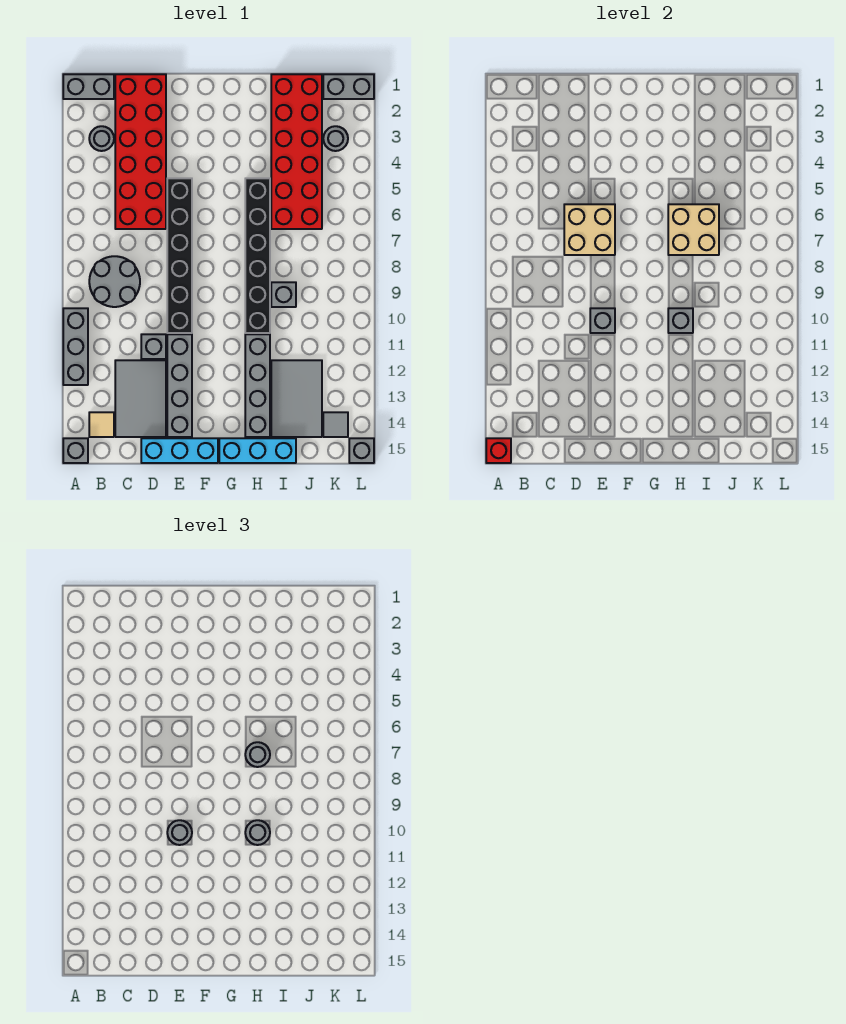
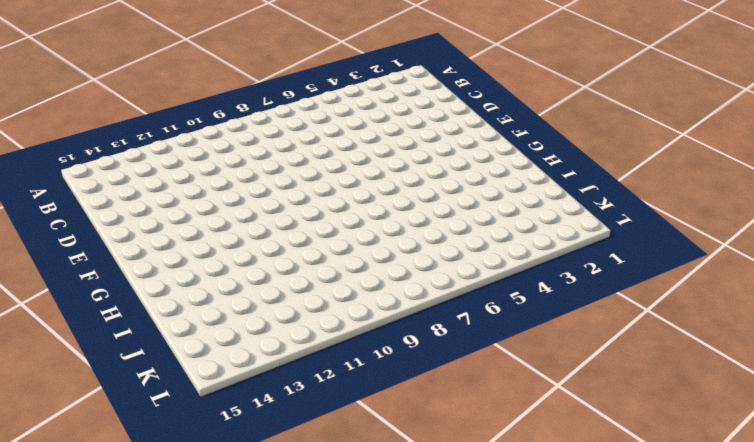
none -> grey 1x2 brick [63,74,114,99]
none -> grey 1x3 brick [63,308,88,385]
none -> grey 1x1 brick [63,438,88,463]
none -> grey 1x1 round brick [89,126,114,151]

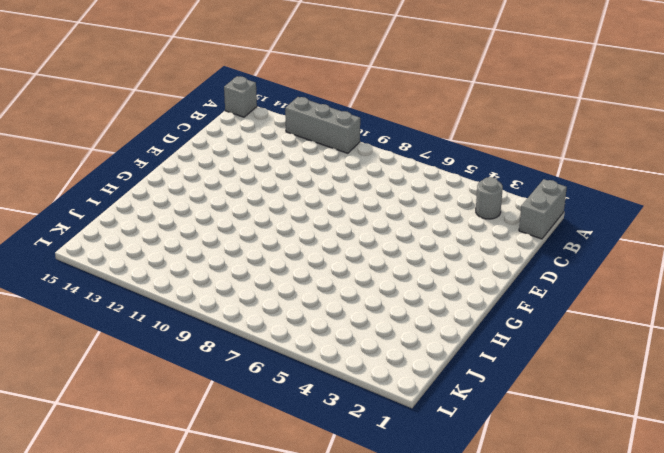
none -> grey 2x2 round brick [89,256,140,307]
none -> tan 1x1 tile [89,412,114,437]
none -> red 2x6 brick [115,74,166,229]
none -> grey 2x3 tile [115,360,166,437]

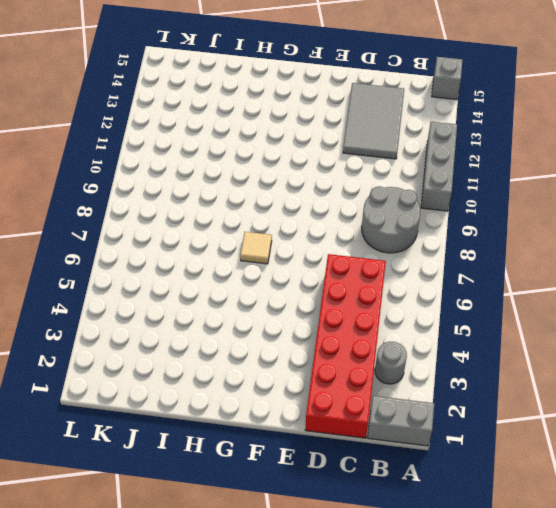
tan 1x1 tile [240,232,272,264] -> tan 1x1 tile moved to [89,412,114,437]
none -> grey 1x1 brick [141,334,166,359]
none -> cyan 1x3 brick [141,438,218,463]
none -> black 1x6 brick [167,178,192,333]
none -> grey 1x4 brick [167,334,192,437]

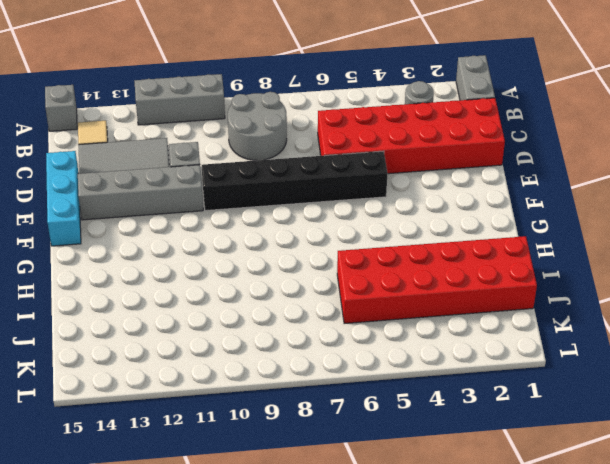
none -> cyan 1x3 brick [219,438,296,463]
none -> black 1x6 brick [245,178,270,333]
none -> grey 1x4 brick [245,334,270,437]
none -> grey 1x1 brick [271,282,296,307]

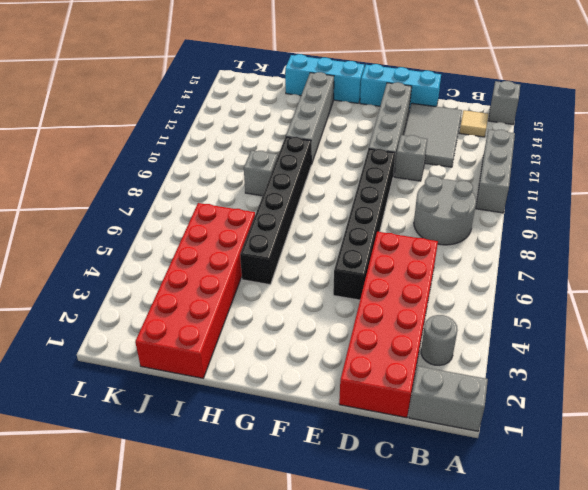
none -> grey 2x3 tile [271,360,322,437]
none -> grey 1x2 brick [323,74,374,99]
none -> grey 1x1 round brick [323,126,348,151]
none -> grey 1x1 tile [323,412,348,437]

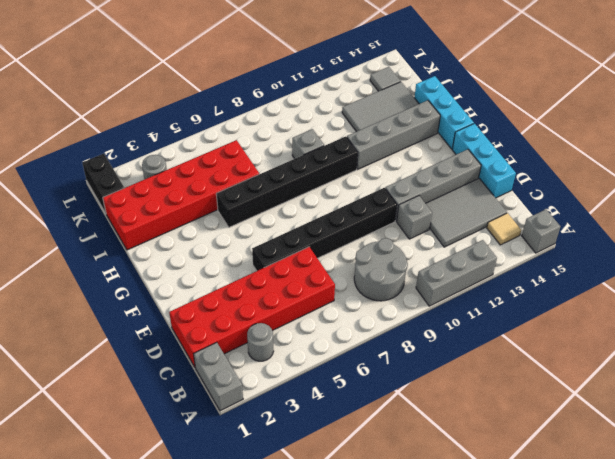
black 1x2 brick [82,154,124,213] -> grey 1x2 brick [323,74,374,99]
none -> grey 1x1 brick [349,438,374,463]
none -> red 1x1 brick [486,438,511,463]
none -> tan 2x2 brick [564,204,615,255]
none -> grey 1x1 brick [590,308,615,333]

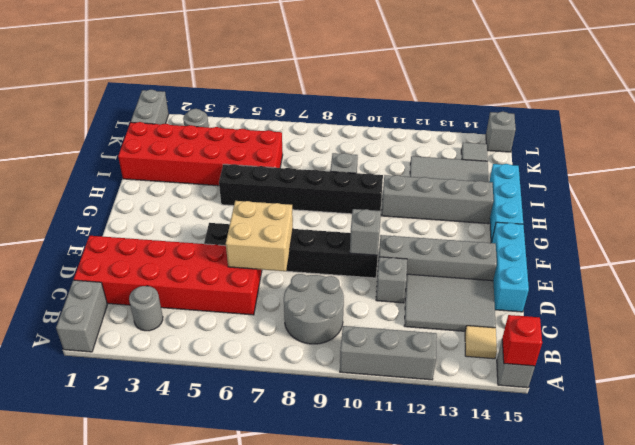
none -> tan 2x2 brick [668,204,719,255]
none -> grey 1x1 brick [668,308,693,333]
none -> grey 1x1 round brick [167,820,192,845]
none -> grey 1x1 round brick [245,742,270,767]

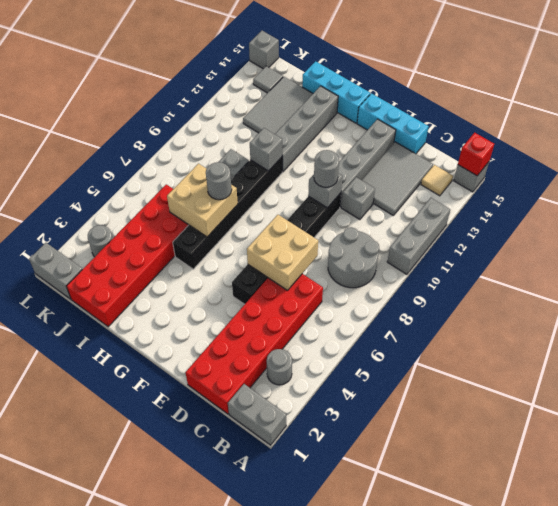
none -> grey 1x1 round brick [245,820,270,845]

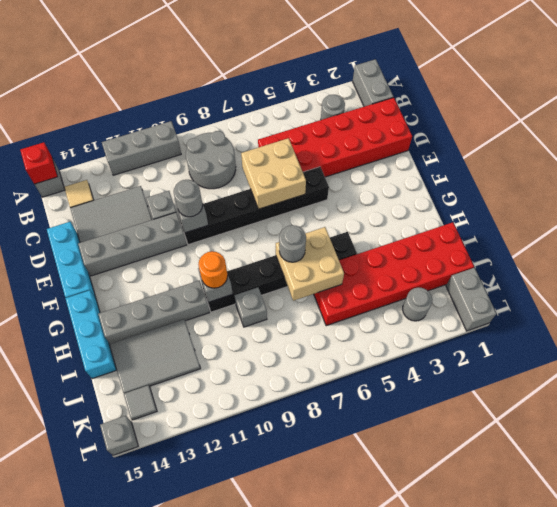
orange 1x1 round brick [198,251,228,288] -> grey 1x1 round brick [245,820,270,845]

